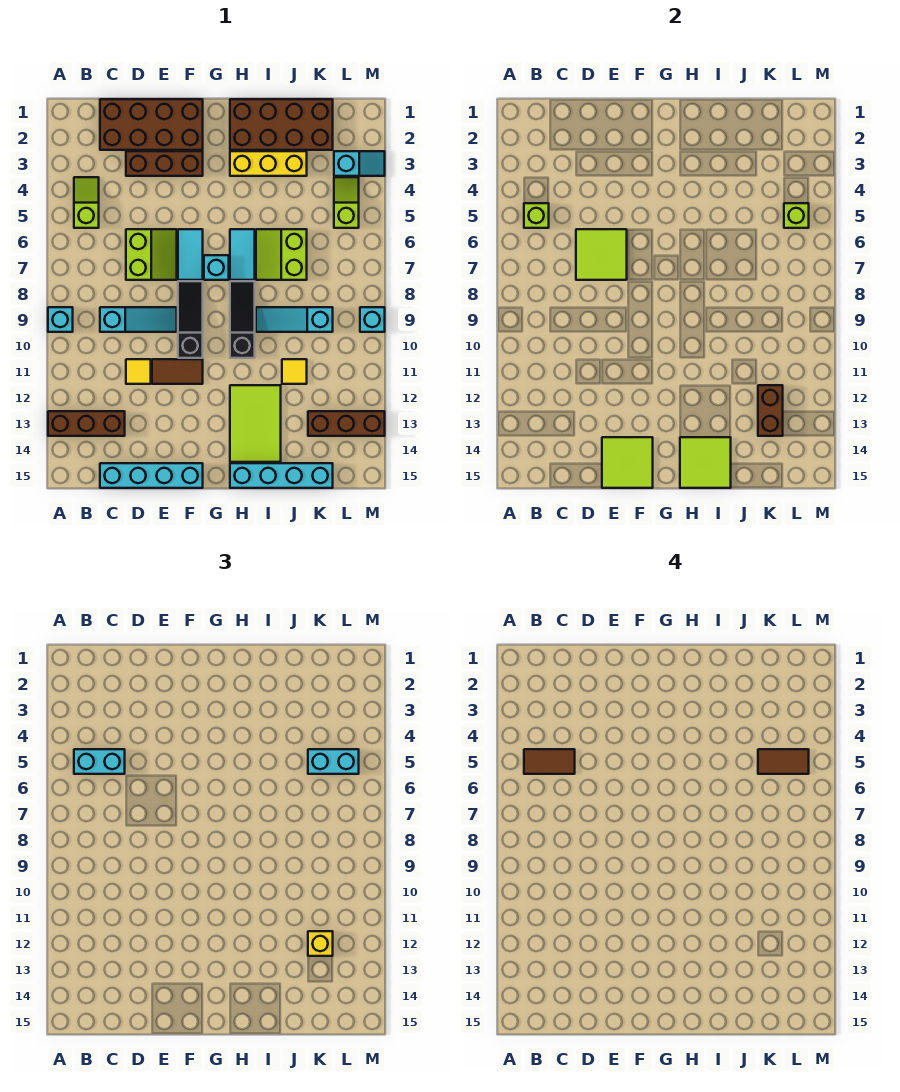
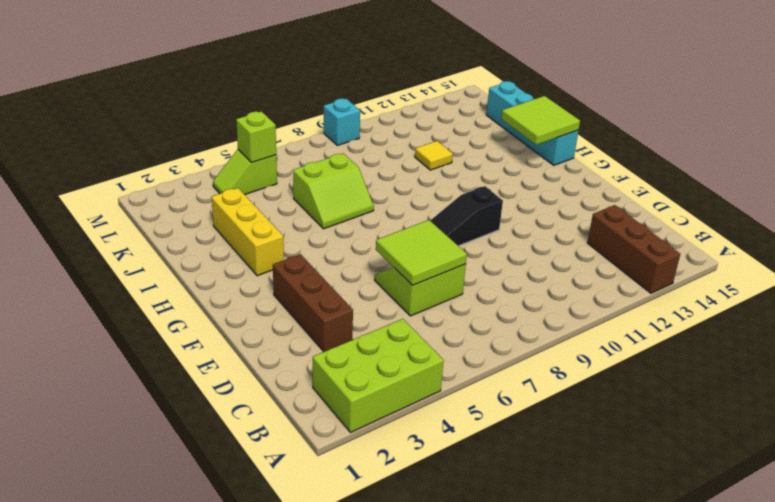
lime 2x3 brick [313,319,444,433] -> lime 1x2 slope [74,177,99,228]
none -> cyan 1x1 brick [48,307,73,332]
none -> brown 2x4 brick [100,99,203,150]
none -> cyan 1x3 slope [100,307,177,332]
none -> cyan 1x4 brick [100,463,203,488]

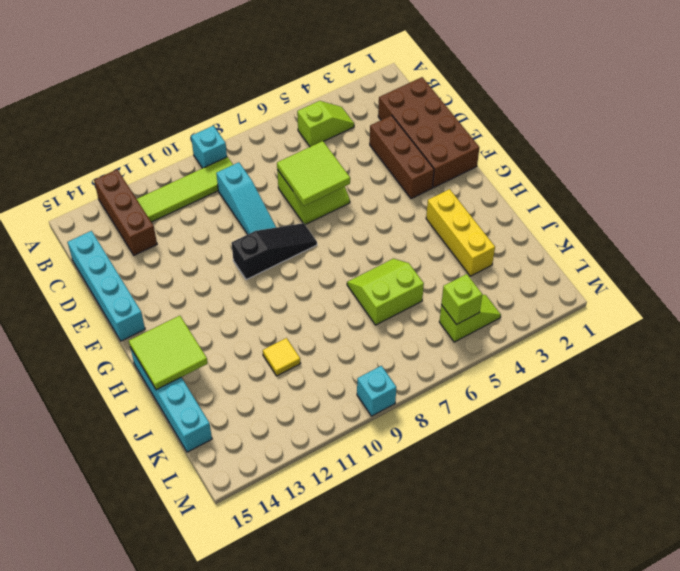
lime 1x4 tile [137,157,233,222] -> none
none -> yellow 1x1 tile [126,359,151,384]
none -> brown 1x2 tile [152,359,203,384]
none -> cyan 1x2 tile [178,229,203,280]
none -> cyan 1x1 brick [204,255,229,280]

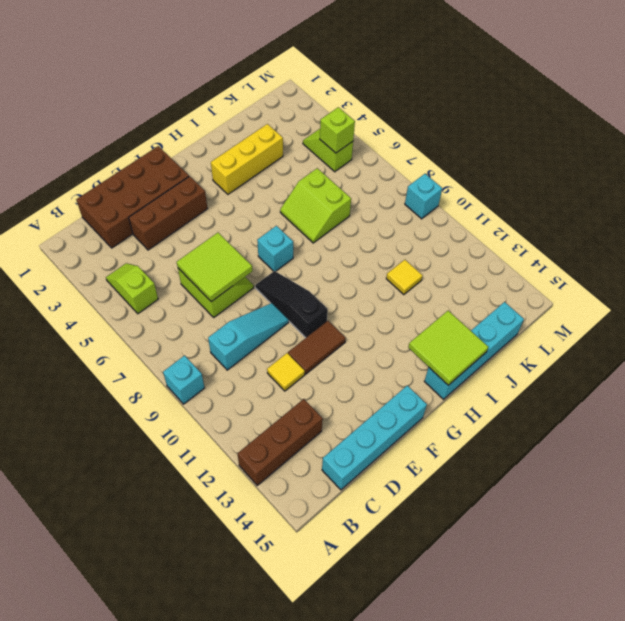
none -> cyan 1x2 tile [178,229,203,280]
none -> brown 2x4 brick [230,99,333,150]
none -> cyan 1x2 tile [230,229,255,280]
none -> black 1x3 slope [230,281,255,358]

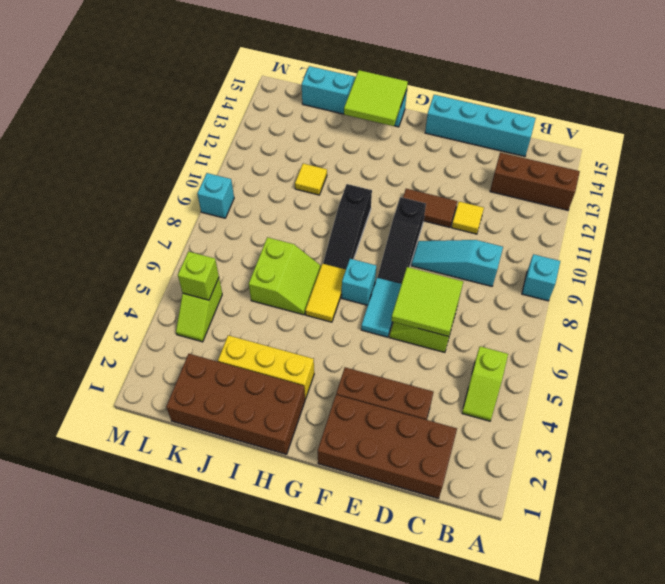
yellow 1x2 tile [305,264,346,322] -> cyan 1x2 tile [230,229,255,280]
none -> lime 2x3 tile [230,385,281,462]
none -> cyan 1x3 slope [256,307,333,332]
none -> brown 1x3 brick [308,411,385,436]
none -> cyan 1x2 slope [334,151,385,176]

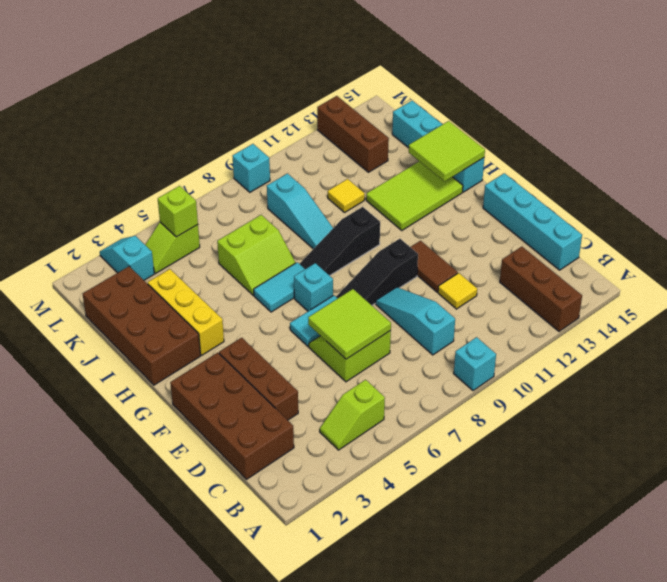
none -> lime 1x1 brick [524,203,549,228]
none -> lime 2x2 tile [602,437,653,488]
none -> brown 1x2 brick [758,385,783,436]
none -> cyan 1x2 brick [74,749,125,774]

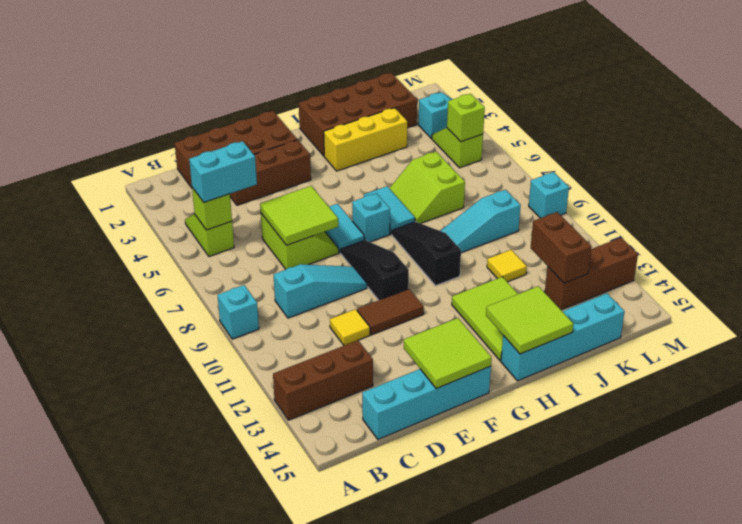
none -> cyan 1x2 brick [308,749,359,774]
none -> yellow 1x1 brick [308,931,333,956]
none -> brown 1x2 tile [524,749,575,774]
none -> brown 1x2 tile [758,749,809,774]

